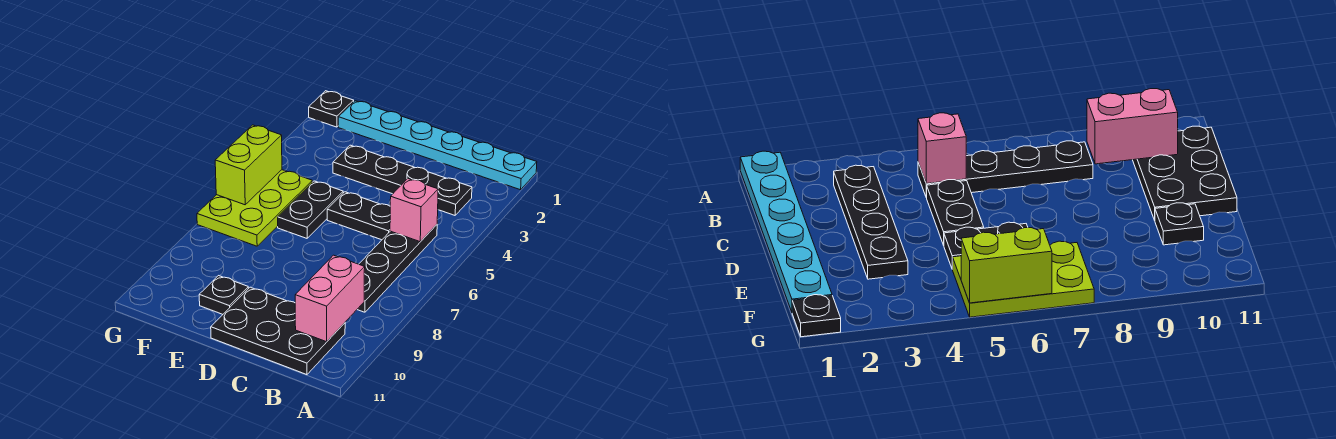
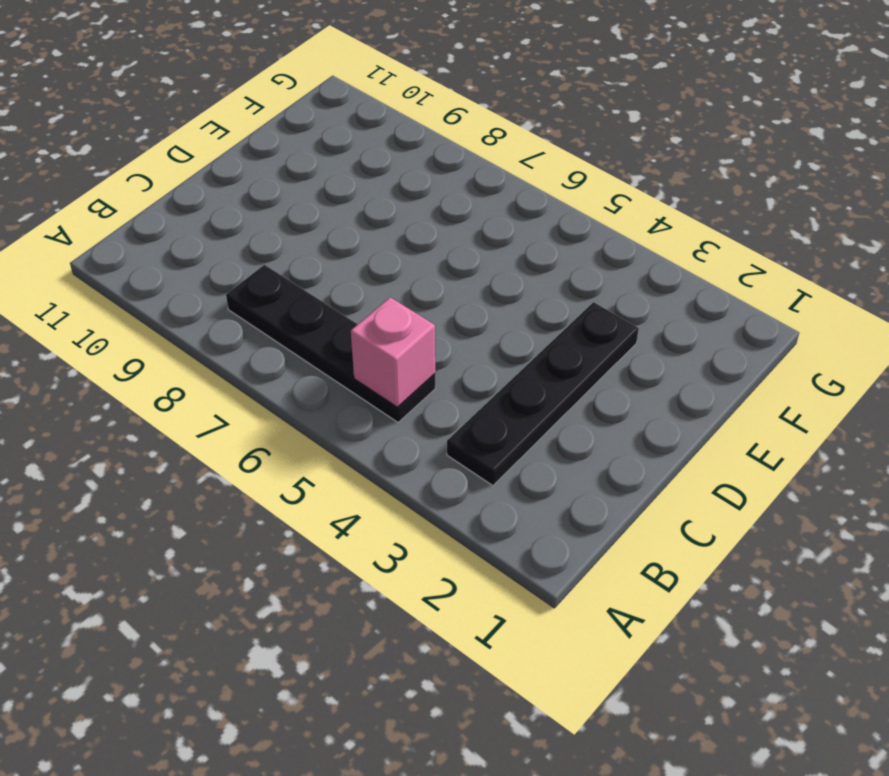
none -> cyan 1x6 plate [338,101,537,190]
none -> black 2x3 plate [211,287,345,375]
none -> black 1x2 plate [327,192,390,240]

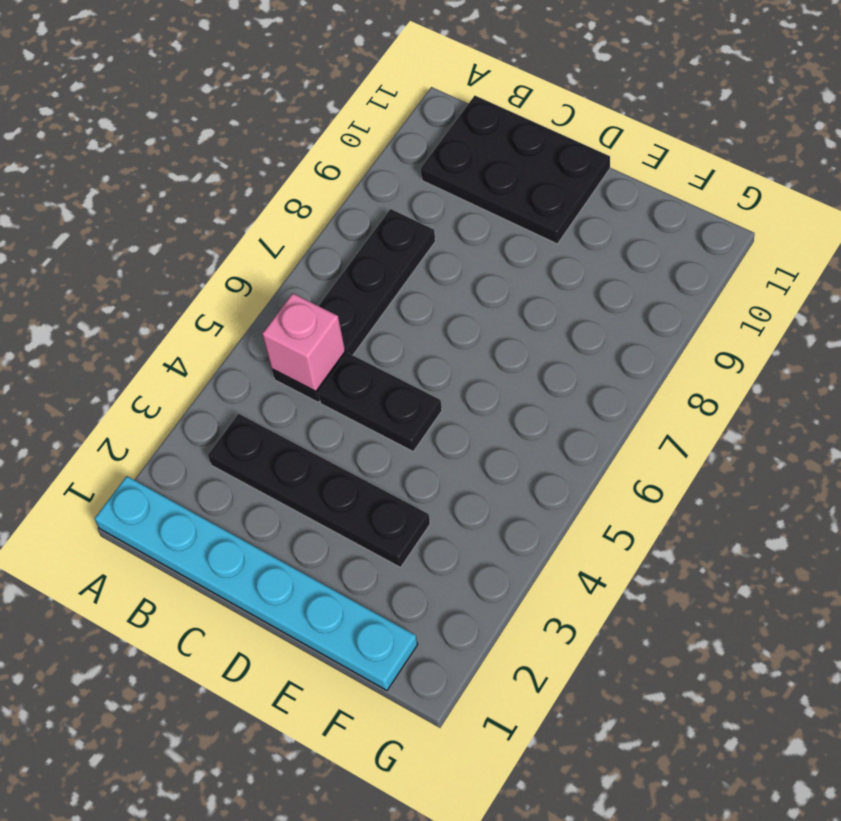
none -> black 1x2 plate [278,181,343,238]
none -> black 1x1 plate [199,276,249,314]
none -> lime 2x3 plate [197,170,312,246]

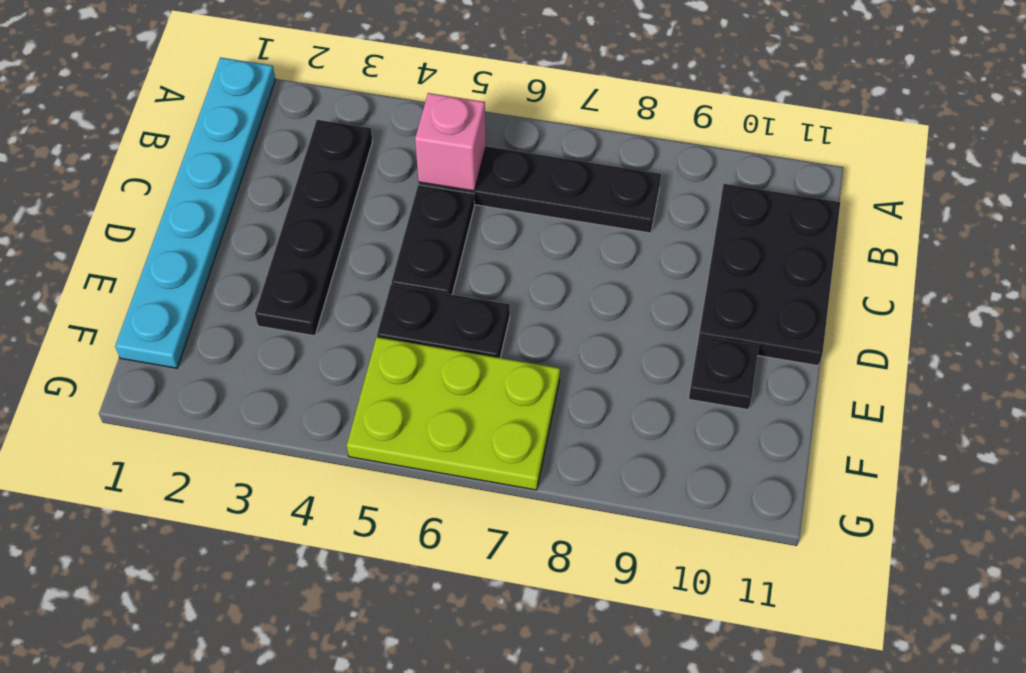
none -> black 1x1 plate [309,91,354,127]
none -> pink 1x2 brick [295,255,365,342]
none -> lime 1x2 brick [215,125,282,205]

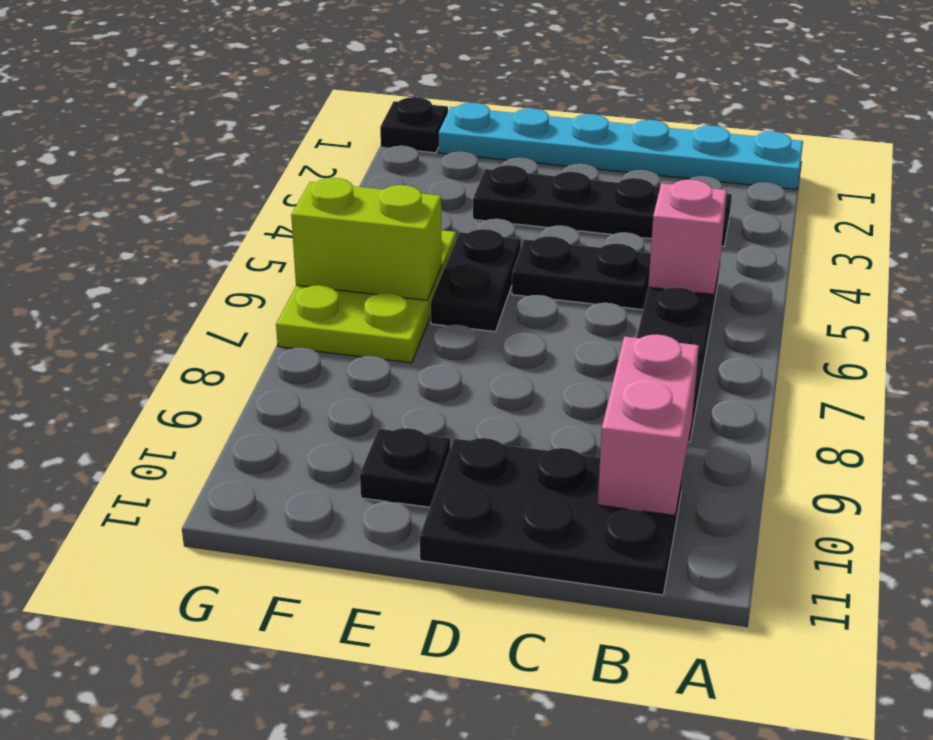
lime 1x2 brick [291,178,442,300] -> lime 1x2 brick turned to [215,125,282,205]

